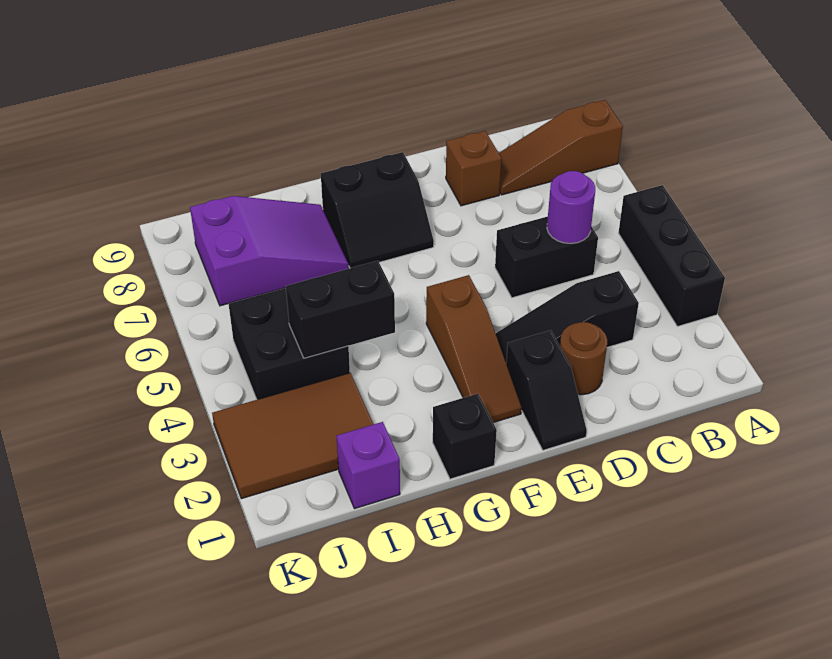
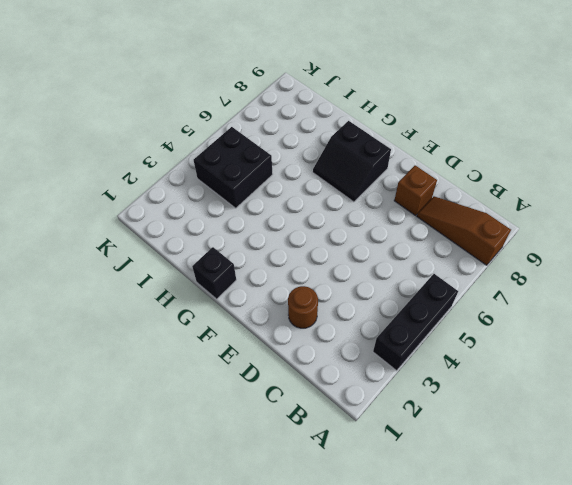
none -> black 1x3 slope [496,271,639,362]
none -> black 1x2 brick [495,216,598,298]
none -> black 1x2 slope [506,330,587,450]

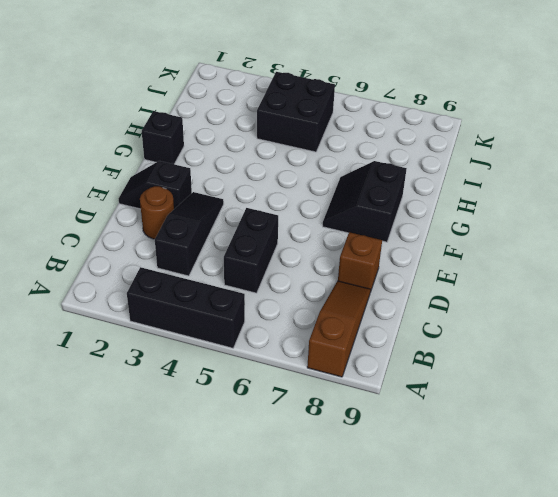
none -> brown 1x3 slope [426,275,522,423]
none -> purple 2x3 slope [190,196,349,306]
none -> purple 1x1 brick [337,422,400,509]

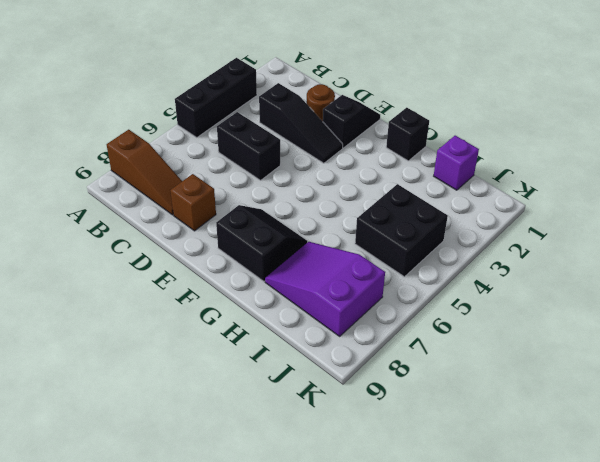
none -> brown 1x3 slope [426,275,522,423]
none -> brown 2x3 tile [212,373,374,499]
none -> purple 1x1 round brick [547,171,595,243]

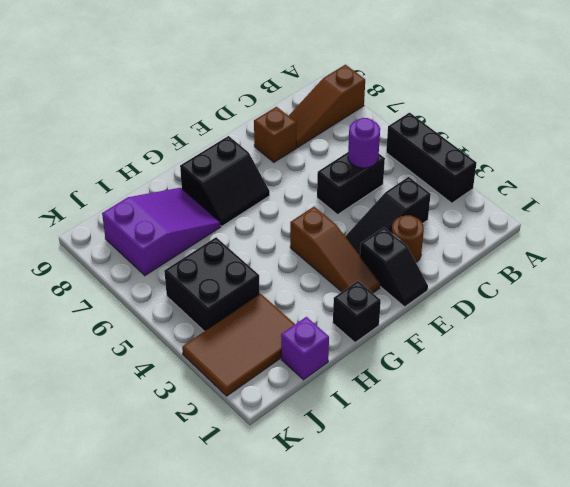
none -> black 1x2 brick [286,261,395,358]

